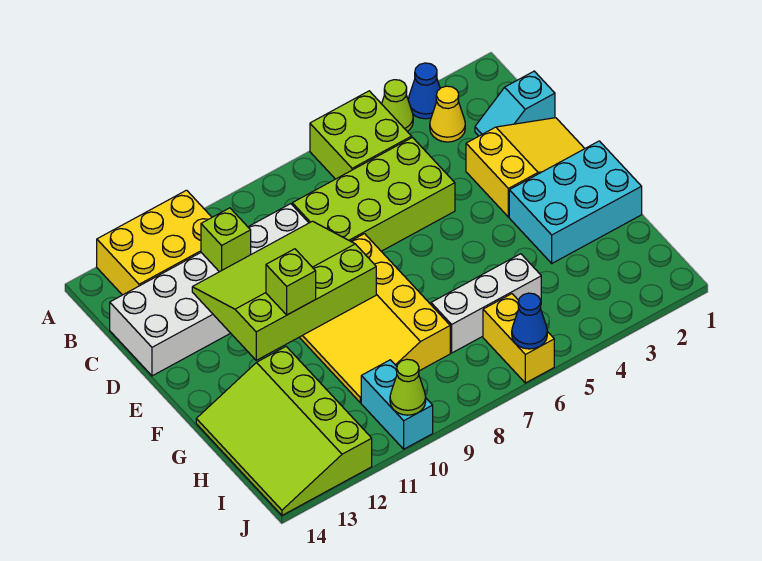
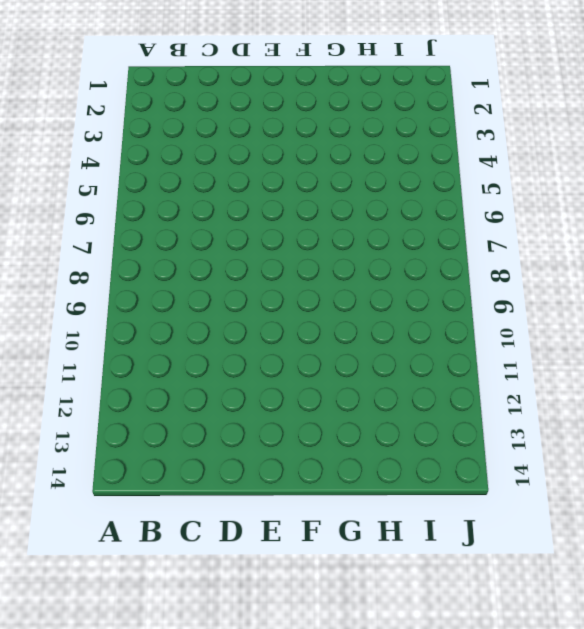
none -> blue 1x1 cone [408,63,440,119]
none -> lime 1x1 cone [382,80,413,132]
none -> lime 2x2 brick [310,91,412,179]

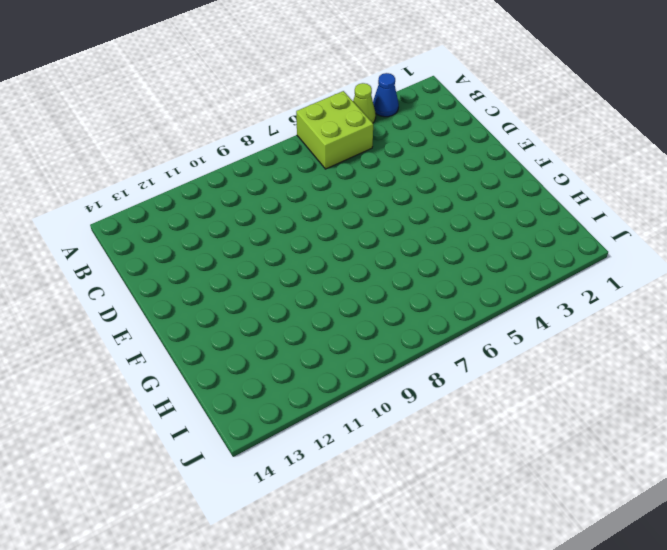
none -> yellow 2x3 brick [97,190,212,295]
none -> yellow 1x1 cone [430,86,465,142]
none -> cyan 1x2 slope [475,71,555,136]

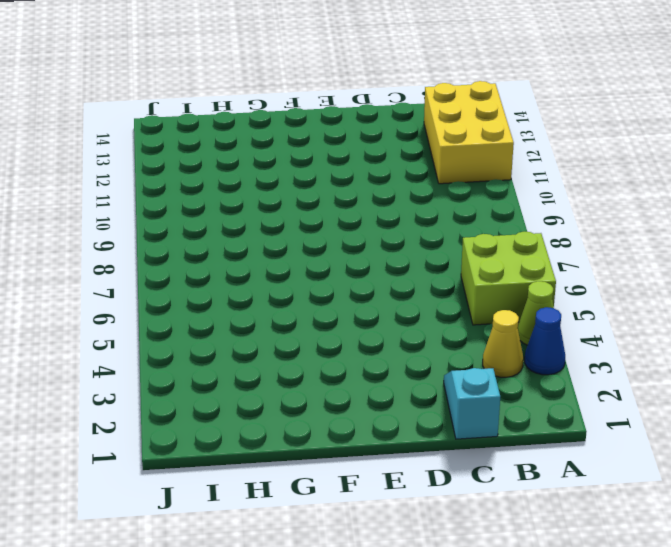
none -> lime 2x4 brick [292,138,455,251]
none -> white 2x6 brick [110,204,308,376]
none -> yellow 2x3 slope [466,118,585,217]

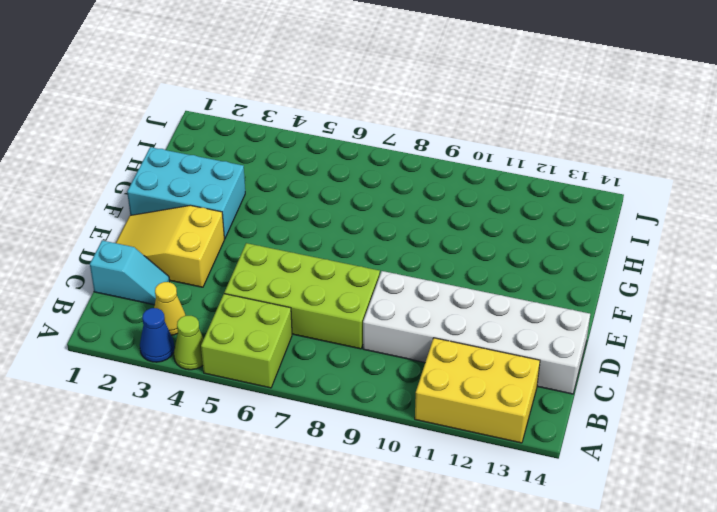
none -> yellow 3x4 slope [299,234,450,403]
none -> lime 3x4 slope [196,347,372,515]
none -> white 1x3 brick [431,254,541,353]

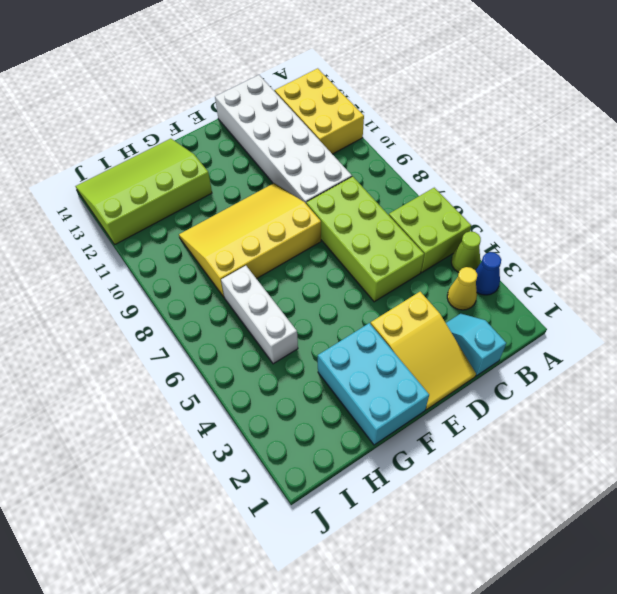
none -> yellow 1x2 brick [483,294,554,383]
none -> cyan 1x2 brick [361,360,433,449]
none -> lime 1x1 brick [201,208,251,272]

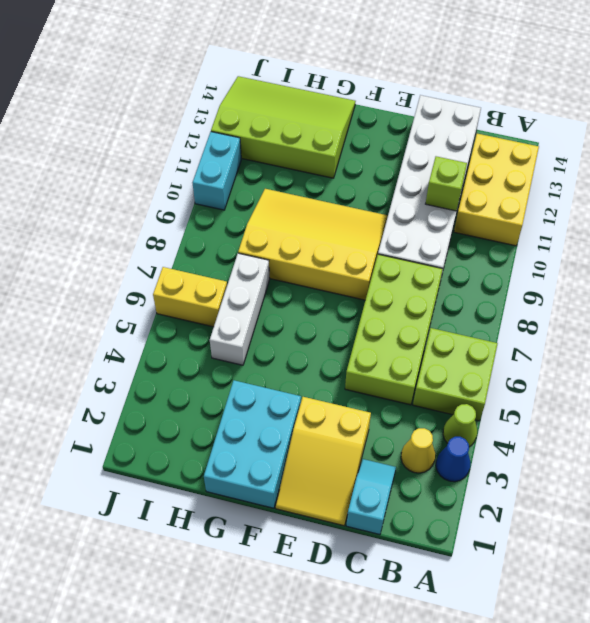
cyan 1x2 brick [193,132,241,210] -> cyan 1x2 brick turned to [361,360,433,449]
none -> lime 3x4 slope [192,221,376,360]
none -> blue 1x1 cone [512,293,547,349]
none -> lime 1x1 cone [390,359,426,415]

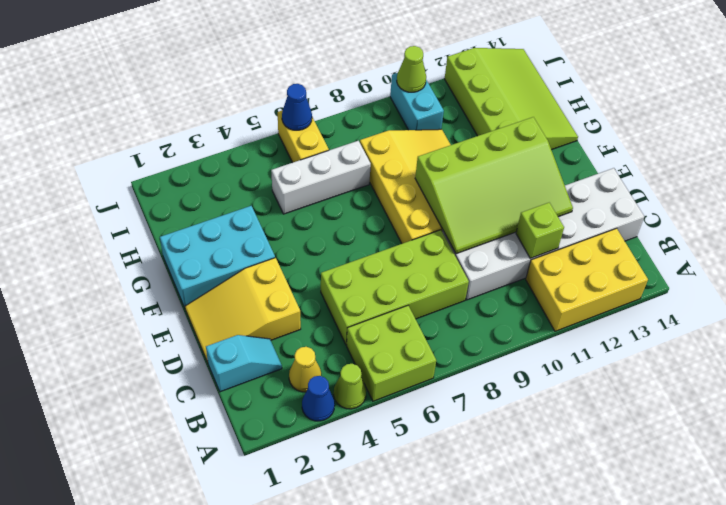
none -> lime 1x1 brick [266,249,316,315]

